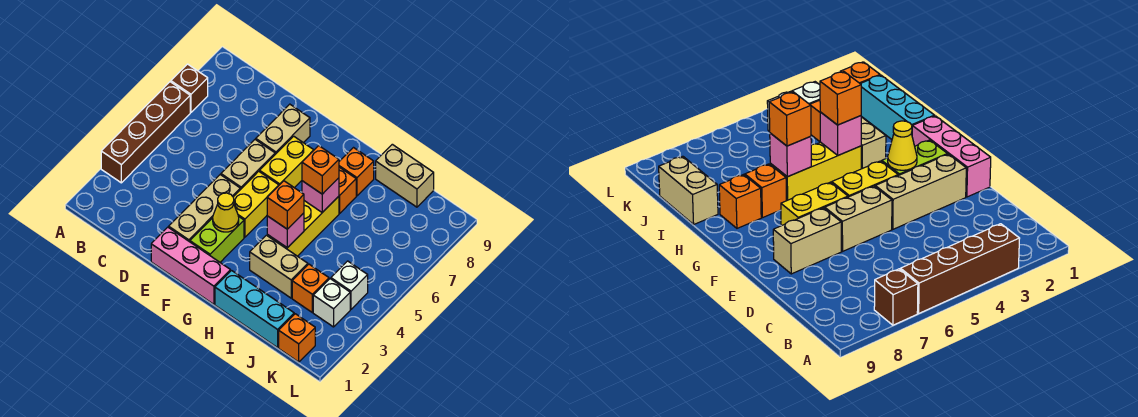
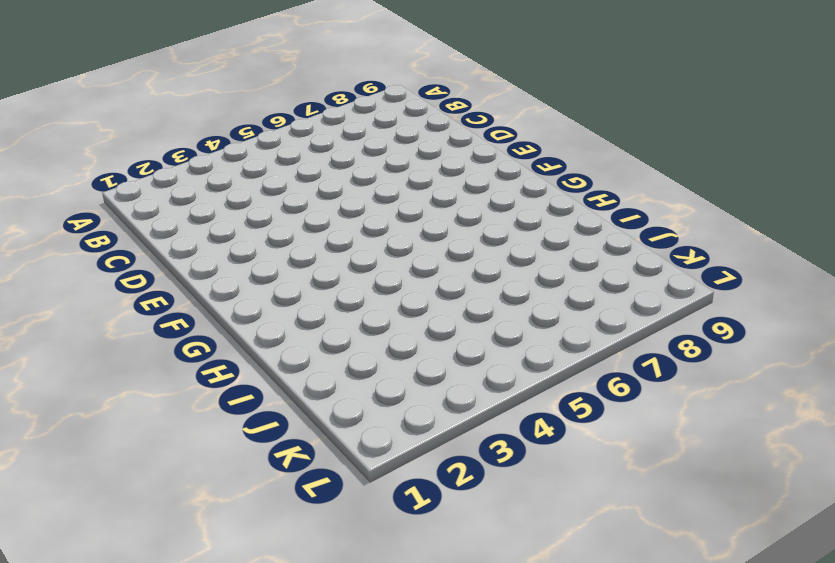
none -> brown 1x4 brick [101,82,190,183]
none -> brown 1x1 brick [171,64,208,112]
none -> pink 1x3 brick [151,227,230,304]

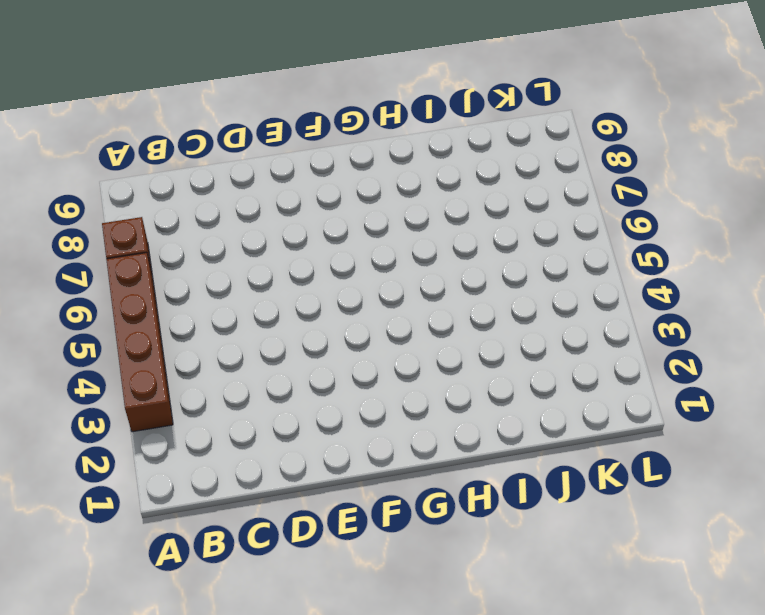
none -> pink 1x3 brick [151,227,230,304]
none -> tan 1x3 brick [169,175,240,242]
none -> tan 1x2 brick [221,139,275,190]

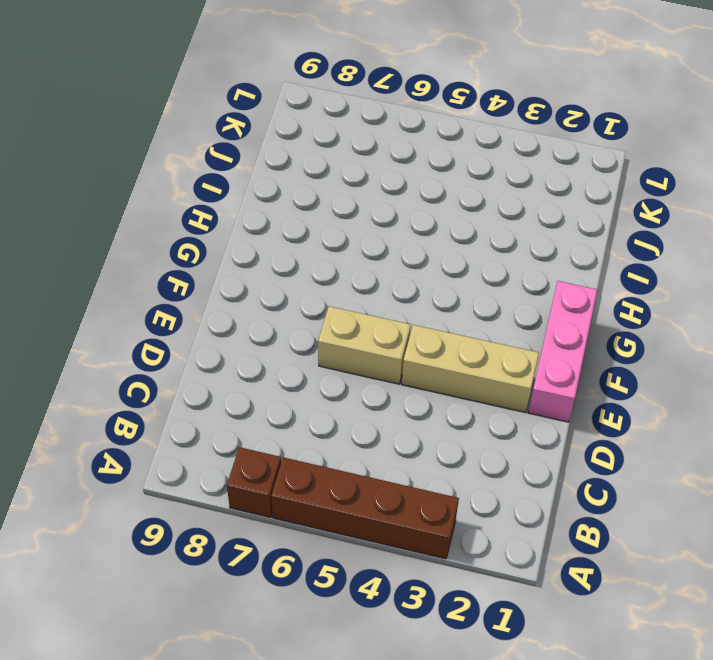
none -> tan 1x2 brick [256,104,310,154]
none -> lime 1x2 brick [190,217,244,262]
none -> yellow 1x2 brick [233,171,279,237]

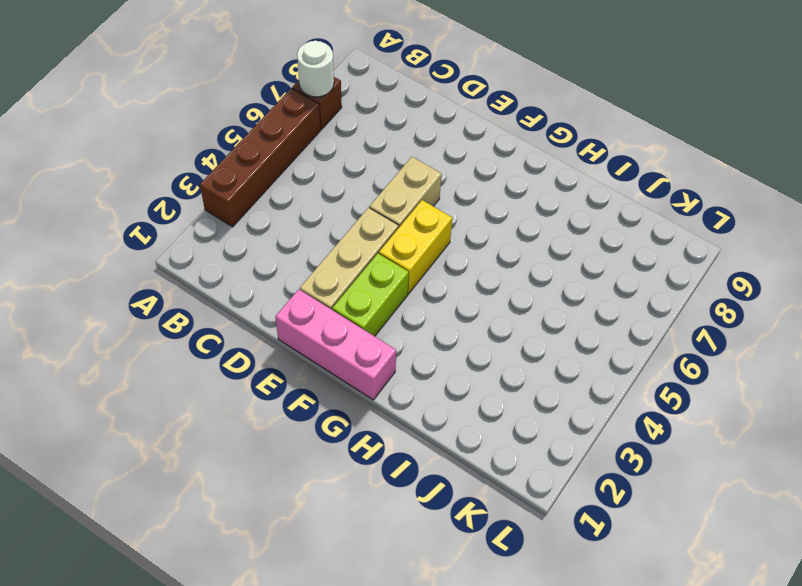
white 1x1 round brick [297,41,334,97] -> none
none -> tan 1x2 brick [256,104,310,154]
none -> yellow 1x2 brick [260,136,314,188]
none -> cyan 1x3 brick [215,271,294,348]

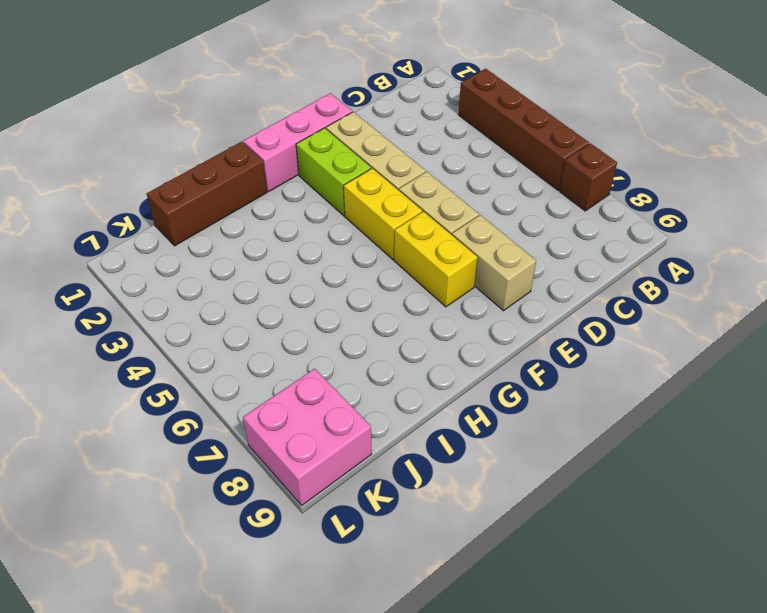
brown 1x3 brick [147,142,267,246] -> cyan 1x3 brick [215,271,294,348]
pink 2x2 brick [243,369,372,505] -> none
none -> tan 1x2 brick [250,235,308,298]
none -> yellow 1x3 brick [267,196,339,256]
none -> orange 1x1 brick [339,167,356,213]

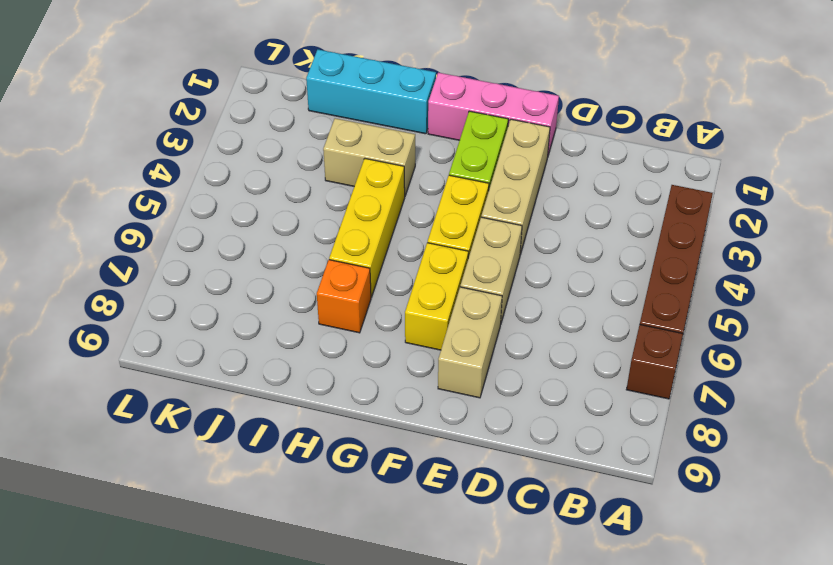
none -> orange 1x1 brick [339,148,374,196]
none -> tan 1x2 brick [376,144,434,207]
none -> orange 1x1 brick [292,264,329,312]

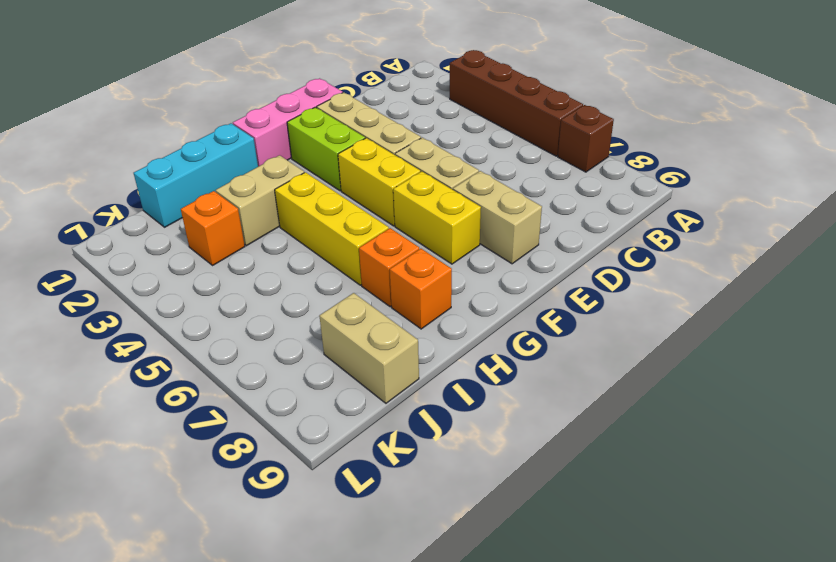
tan 1x2 brick [320,293,419,403] -> tan 1x2 brick turned to [376,144,434,207]
none -> orange 1x1 brick [279,314,315,362]
none -> white 1x1 brick [313,279,350,327]
none -> white 1x1 brick [331,261,368,309]

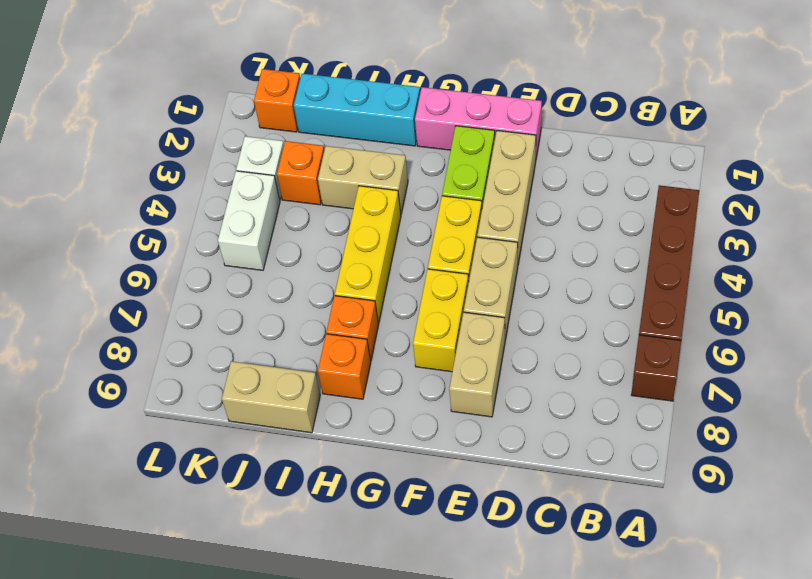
white 1x2 brick [218,171,280,270] -> white 1x1 brick [331,261,368,309]
none -> yellow 1x1 cone [213,193,239,232]
none -> pink 1x1 brick [267,213,304,248]
none -> pink 1x1 brick [302,178,339,213]

